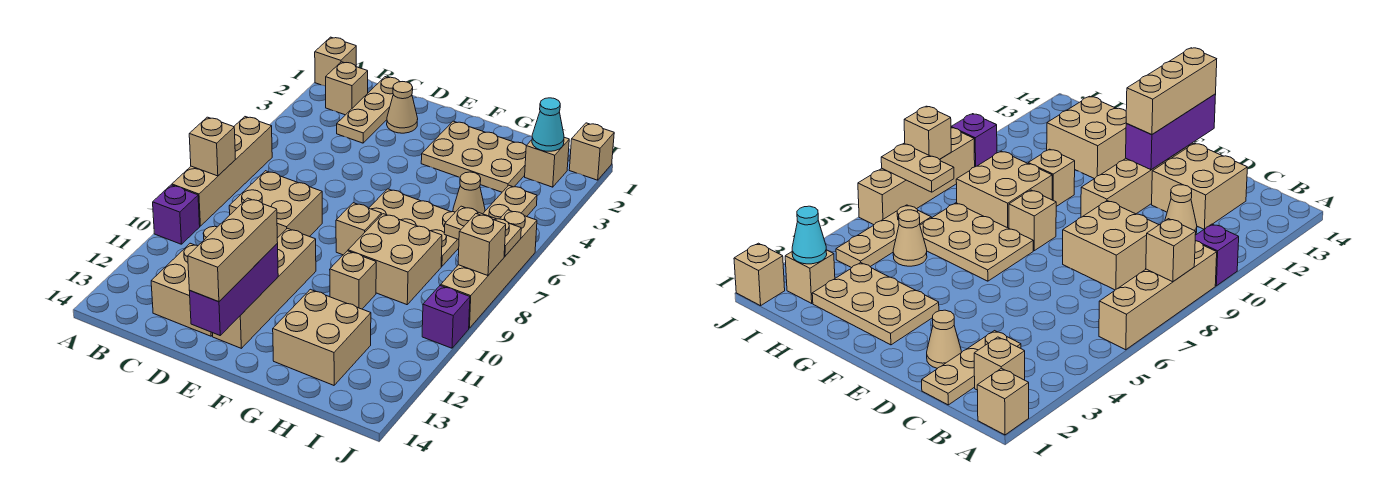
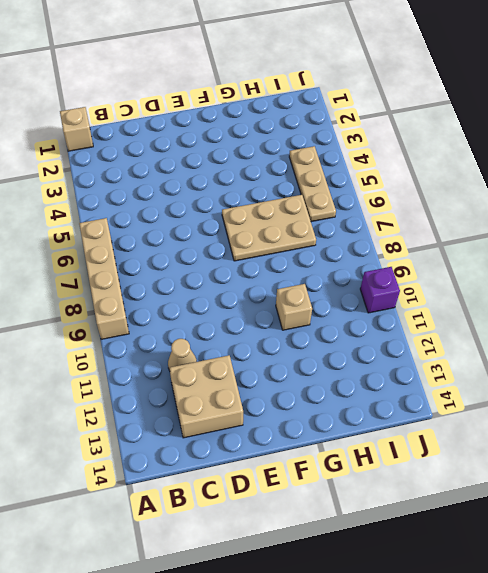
none -> purple 1x1 brick [153,185,200,244]
none -> tan 1x1 brick [326,62,368,115]
none -> tan 1x3 plate [337,77,400,143]

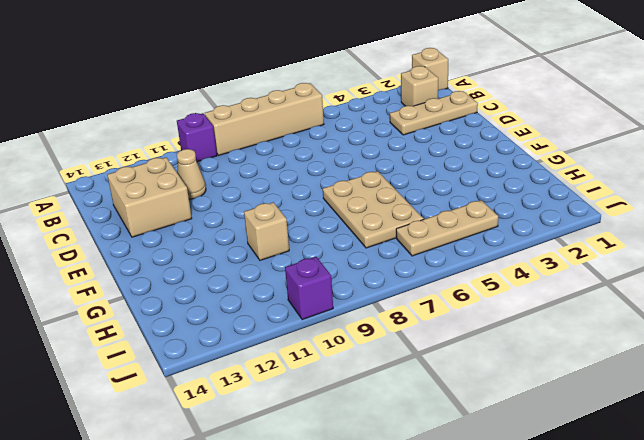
none -> tan 2x2 brick [229,171,322,238]
none -> tan 1x1 cone [387,82,418,133]
none -> tan 1x4 brick [213,228,316,348]

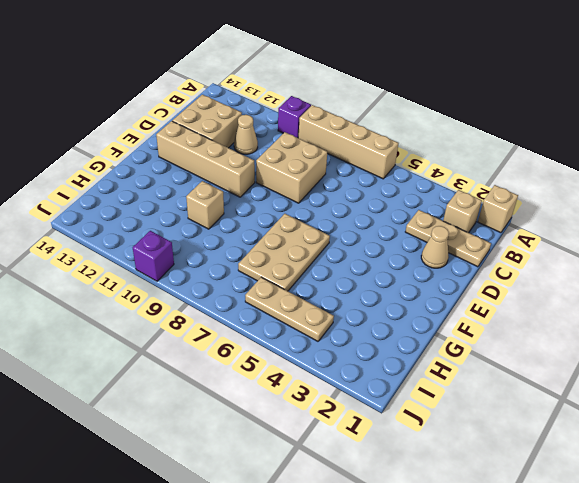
none -> tan 2x3 plate [421,121,526,192]
none -> tan 1x1 brick [336,203,381,255]
none -> tan 2x2 brick [348,214,442,305]

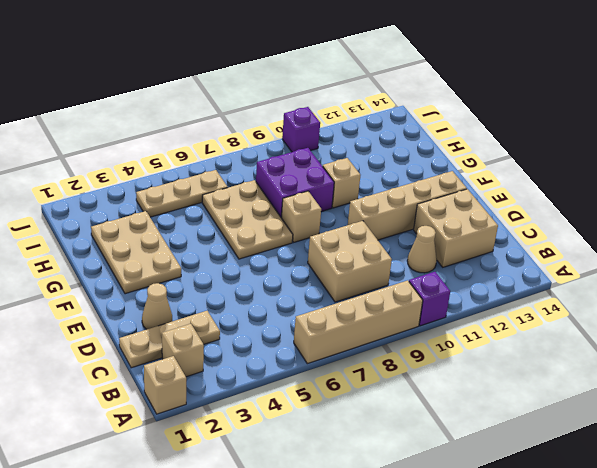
purple 2x2 brick [256,148,334,217] -> tan 2x2 brick [348,214,442,305]
none -> tan 2x2 brick [273,289,371,385]
none -> tan 1x1 cone [453,172,485,214]
none -> tan 1x1 brick [525,137,569,187]

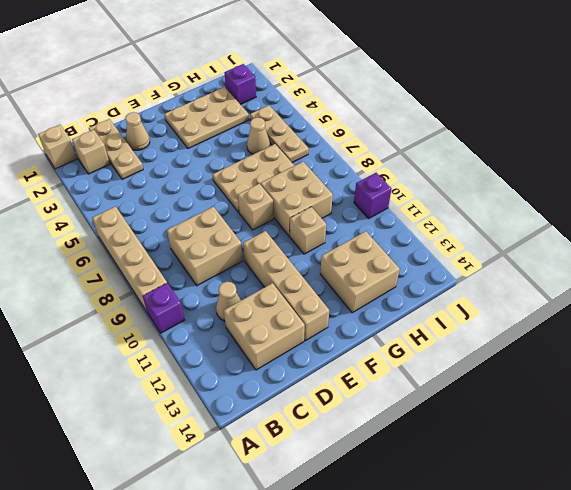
purple 1x1 brick [224,64,256,105] -> tan 1x1 brick [525,137,569,187]
none -> tan 1x1 brick [569,123,614,180]
none -> tan 1x4 brick [441,210,537,328]
none -> tan 1x1 brick [189,117,235,176]

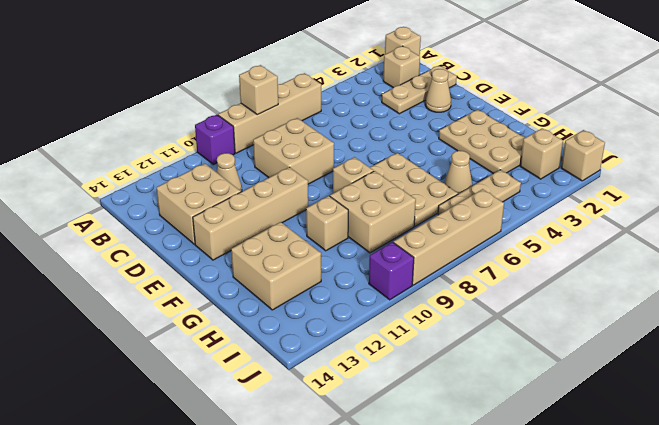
none -> purple 1x3 brick [190,244,278,335]
none -> cyan 1x1 cone [532,98,564,151]
none -> tan 1x2 plate [444,206,521,256]

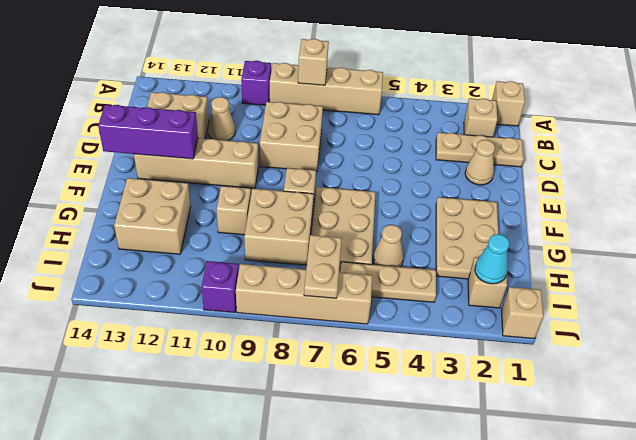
none -> tan 1x1 brick [458,214,506,276]
none -> tan 1x3 brick [188,198,278,302]

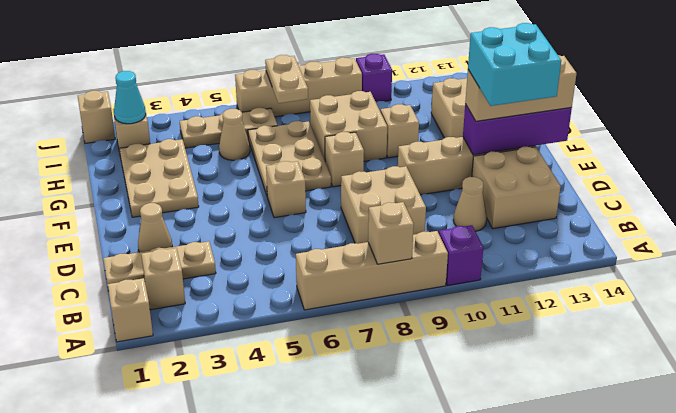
cyan 2x2 brick [468,23,561,106] -> none
tan 1x1 brick [266,161,306,218] -> tan 1x1 brick moved to [458,214,506,276]

